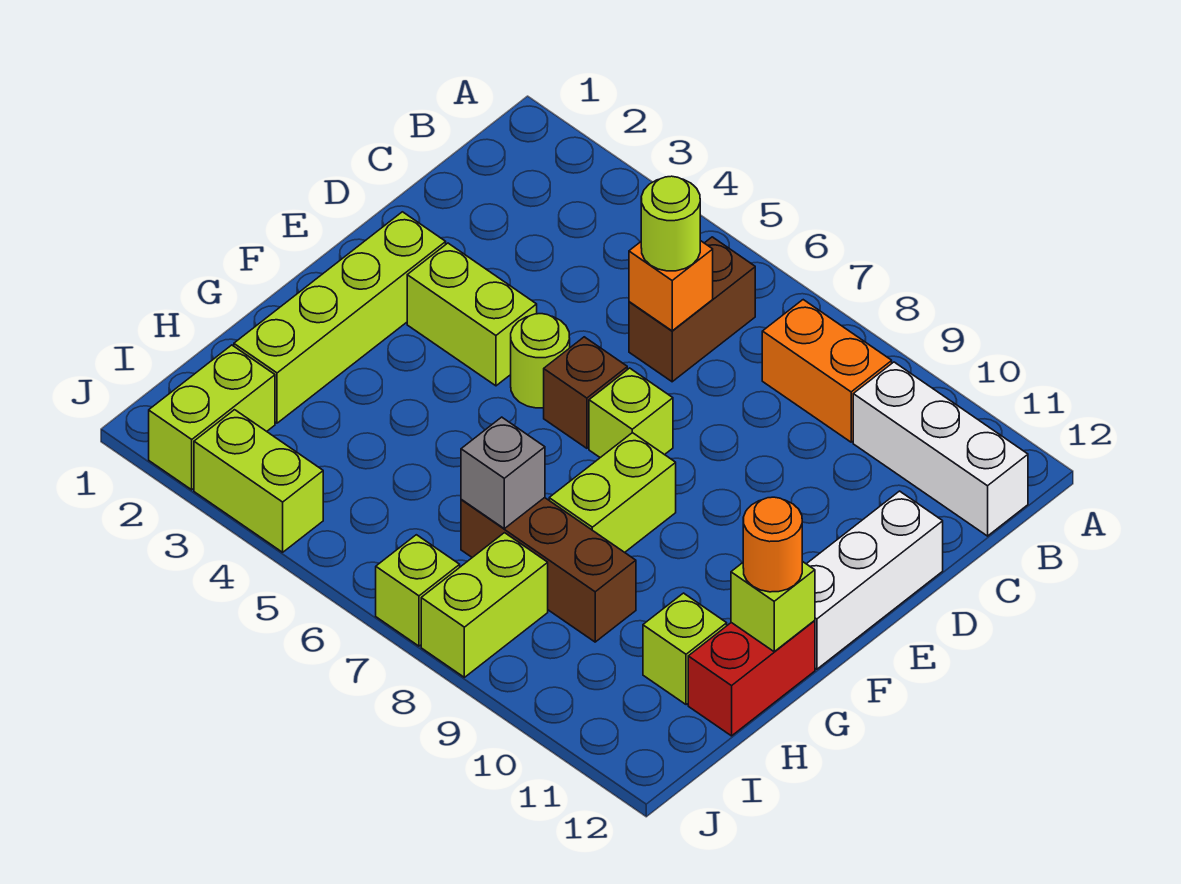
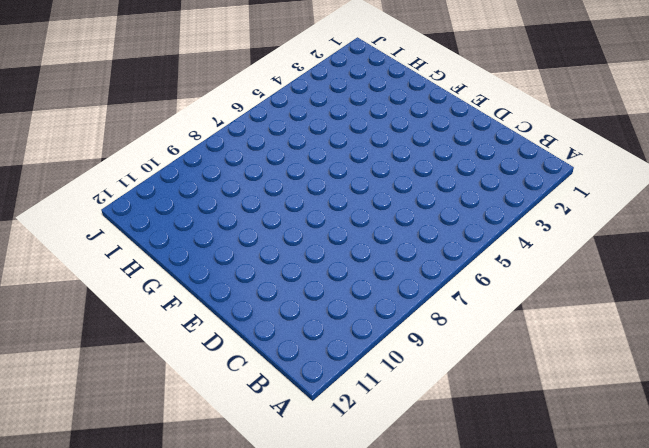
none -> brown 1x2 brick [629,237,755,382]
none -> orange 1x2 brick [762,300,892,442]
none -> white 1x3 brick [853,362,1028,536]

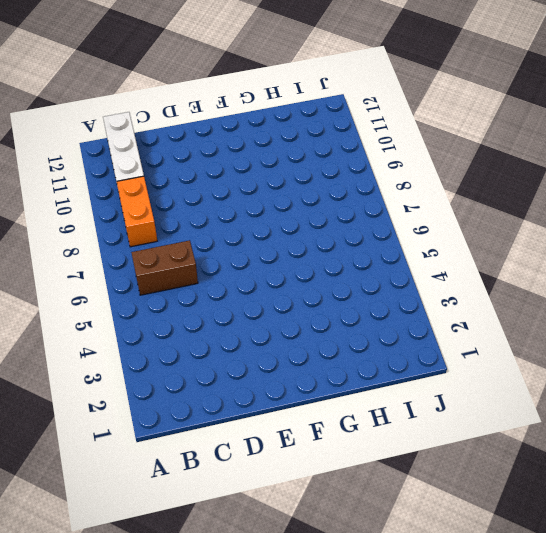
none -> white 1x3 brick [807,491,943,669]
none -> lime 1x4 brick [234,212,446,423]
none -> lime 1x2 brick [407,243,537,386]

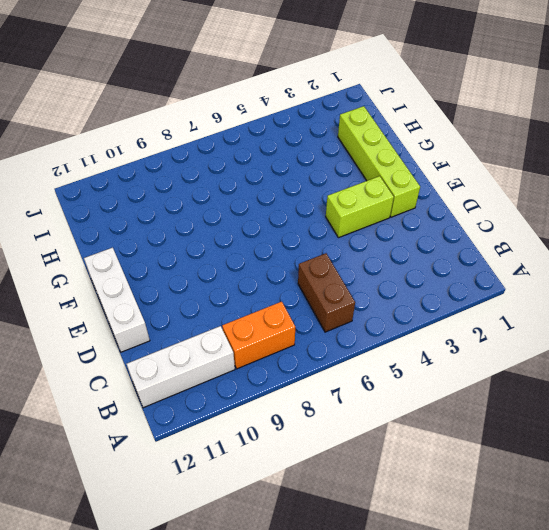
none -> lime 1x1 round brick [511,314,570,408]
none -> brown 1x1 brick [544,337,627,448]
none -> lime 1x1 brick [589,368,673,458]

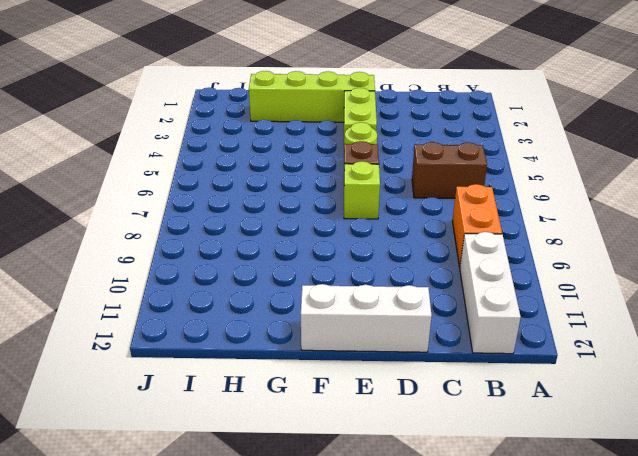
none -> lime 1x2 brick [549,433,676,552]
none -> red 1x2 brick [688,621,815,736]
none -> brown 1x3 brick [461,498,636,642]

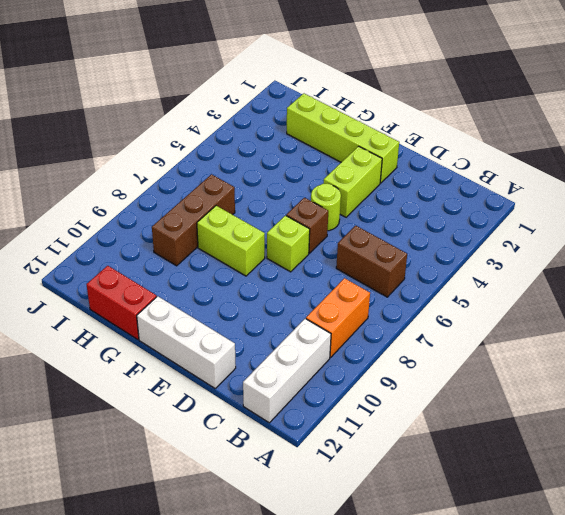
none -> lime 1x1 brick [643,593,727,705]
none -> lime 1x2 brick [149,345,275,490]
none -> lime 1x2 brick [421,533,548,677]

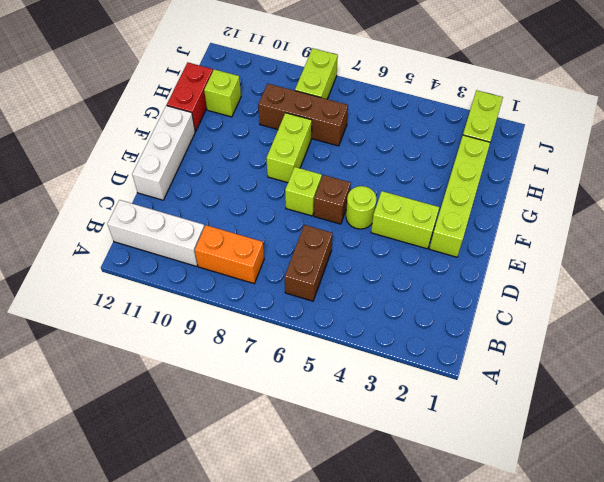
none -> lime 1x2 brick [194,410,323,552]
none -> lime 1x1 brick [376,535,460,646]
none -> orange 1x1 brick [629,241,713,331]

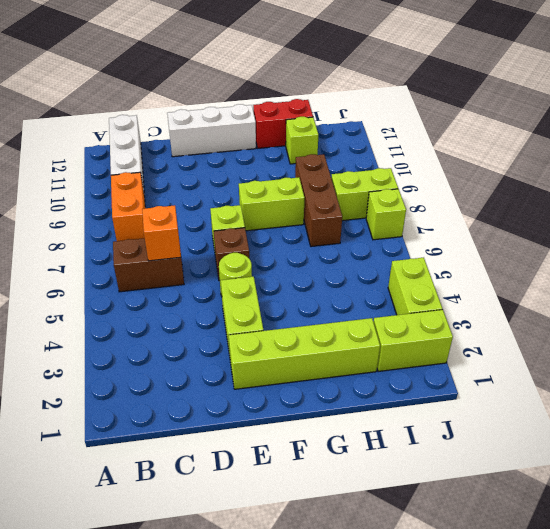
none -> lime 1x1 brick [731,561,815,652]
none -> grey 1x1 brick [461,417,545,529]
none -> lime 1x1 round brick [641,176,700,271]

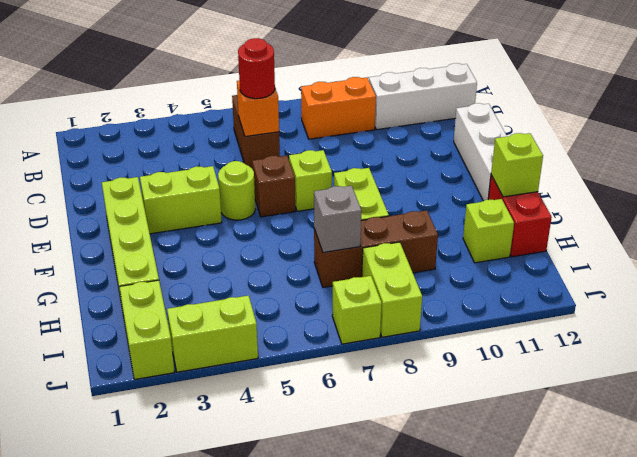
red 1x1 round brick [238,38,275,99] -> lime 1x1 round brick [641,176,700,271]
none -> orange 1x1 round brick [743,497,802,592]

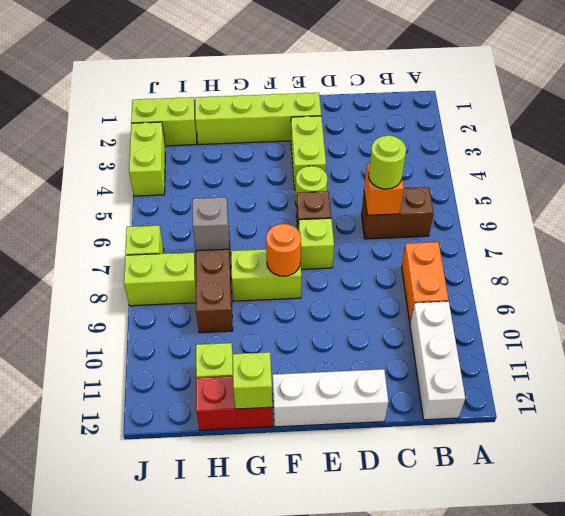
orange 1x1 round brick [266,224,301,276] -> orange 1x1 round brick moved to [743,497,802,592]

